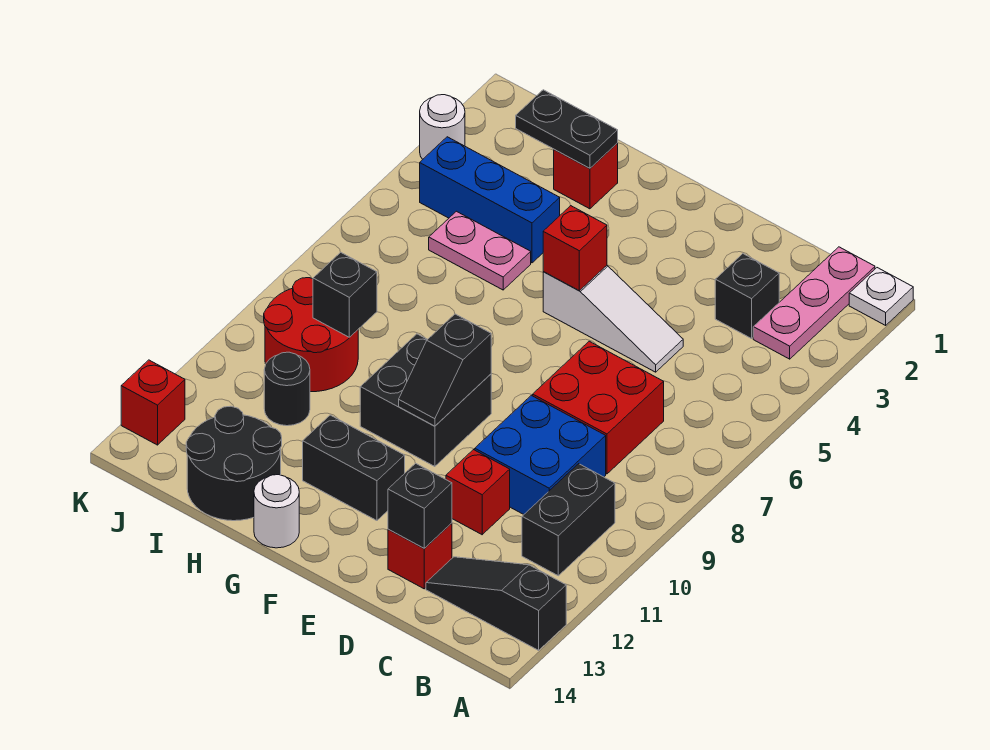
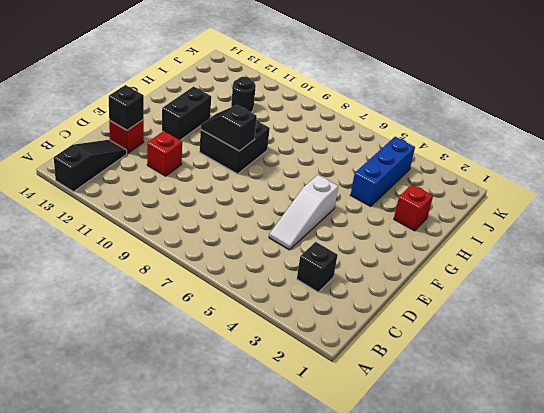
none -> white 1x1 plate [849,268,913,325]
none -> pink 1x3 plate [753,247,875,359]
none -> black 1x2 brick [522,464,615,576]

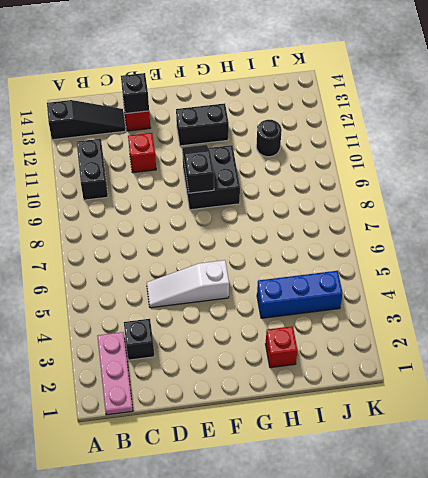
none -> white 1x1 plate [849,268,913,325]
none -> red 2x2 brick [533,341,664,474]
none -> blue 2x2 brick [475,395,606,514]

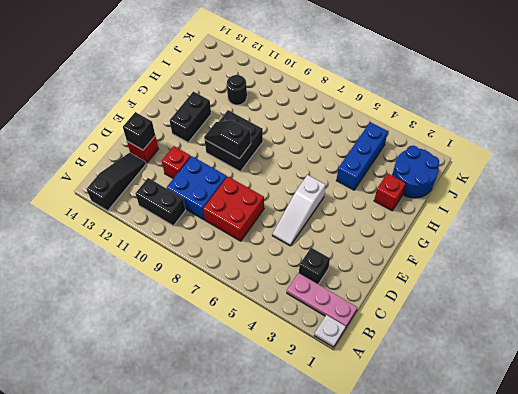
blue 2x2 round brick [392,146,439,198] -> none
none -> white 1x1 round brick [254,475,299,548]
none -> pink 1x2 plate [429,211,531,290]
none -> black 2x2 round brick [186,406,282,521]

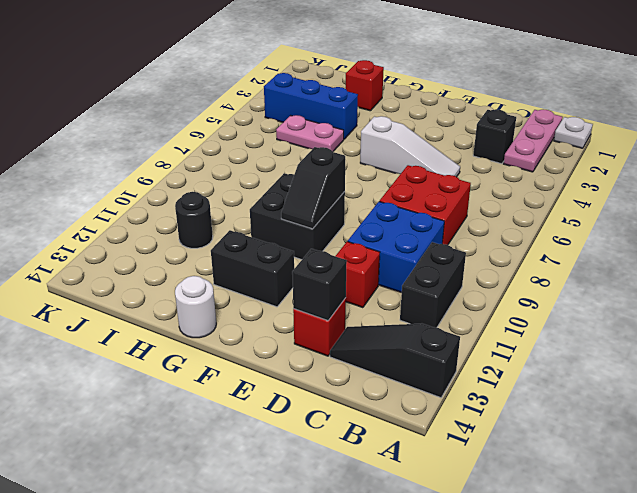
none -> black 2x2 round brick [186,406,282,521]
none -> red 2x2 round brick [264,278,358,392]
none -> white 1x1 round brick [420,95,465,159]

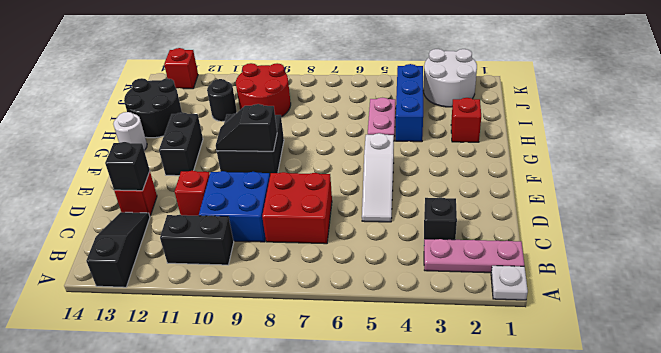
white 2x2 round brick [423,49,477,107] -> white 1x1 round brick [420,95,465,159]
none -> red 1x1 brick [543,206,607,291]
none -> black 1x2 plate [516,90,618,168]
none -> black 1x1 brick [313,252,377,337]

